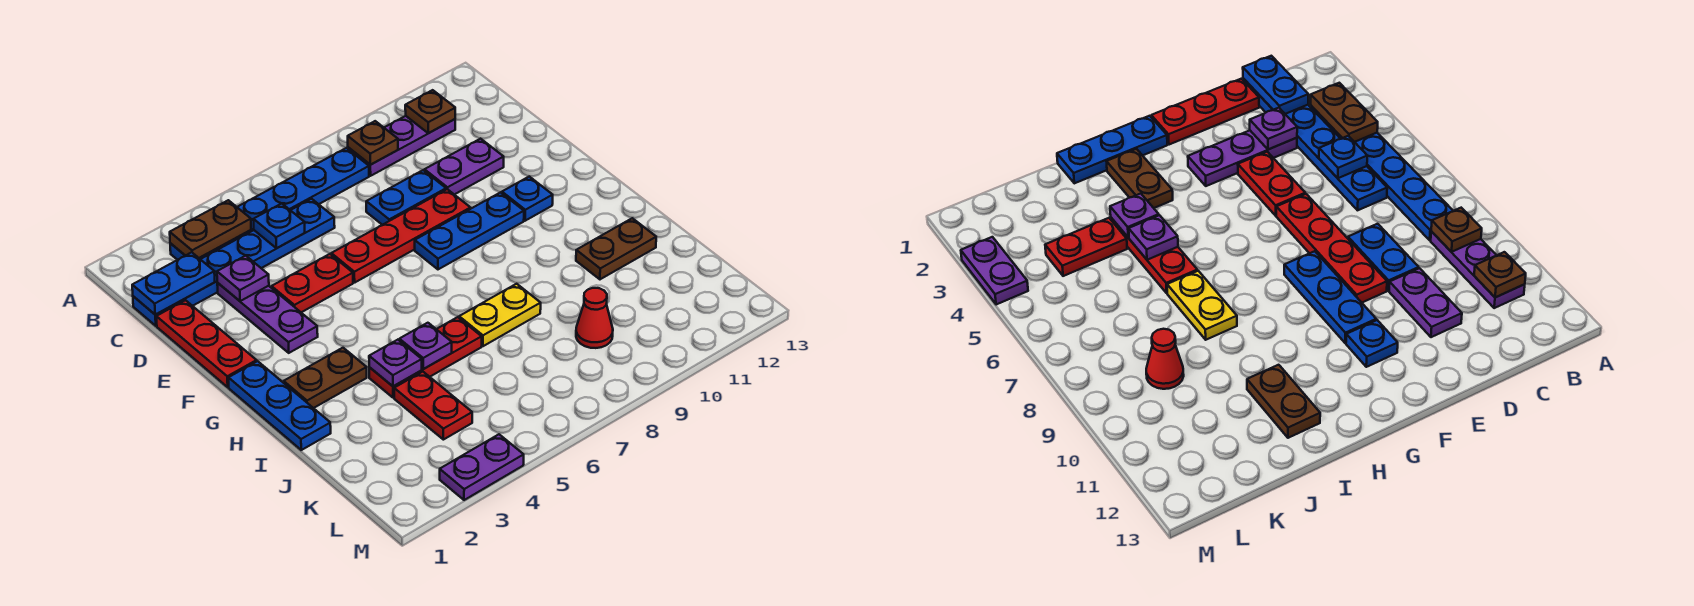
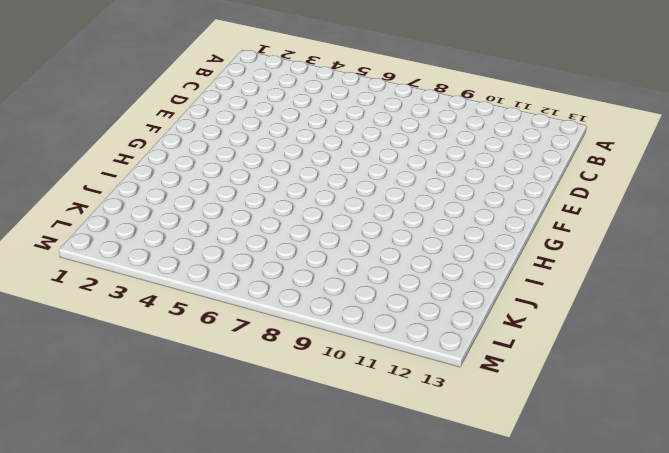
none -> blue 1x6 plate [170,148,369,260]
none -> purple 1x3 plate [348,116,455,176]
none -> blue 1x6 plate [133,199,335,326]

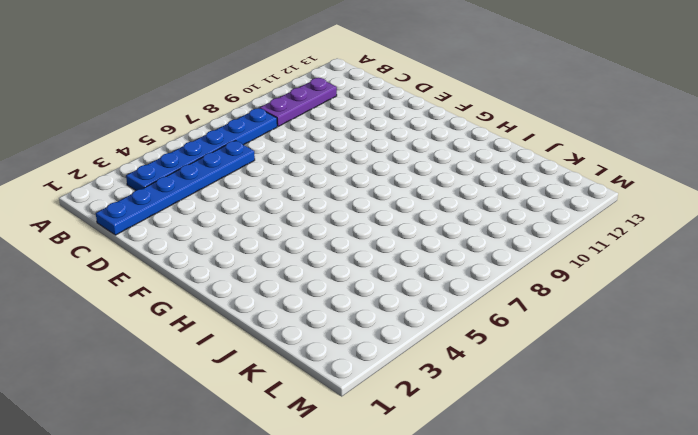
none -> red 1x3 plate [156,300,257,387]
none -> purple 1x3 plate [217,283,318,353]
none -> blue 1x2 plate [366,170,446,225]

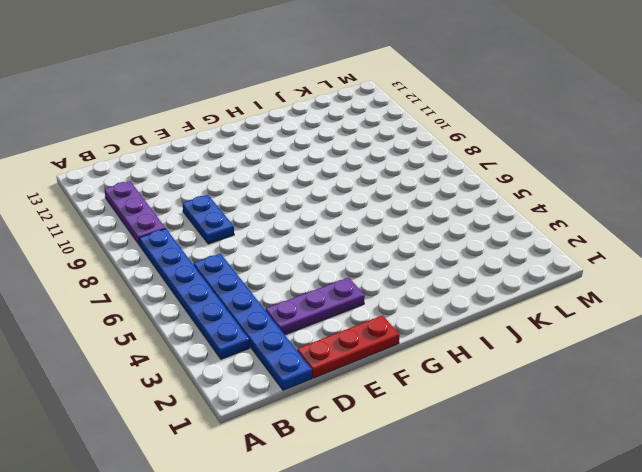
none -> purple 1x2 plate [425,139,504,195]
none -> red 1x2 plate [272,254,353,312]
none -> red 1x4 plate [331,189,470,283]

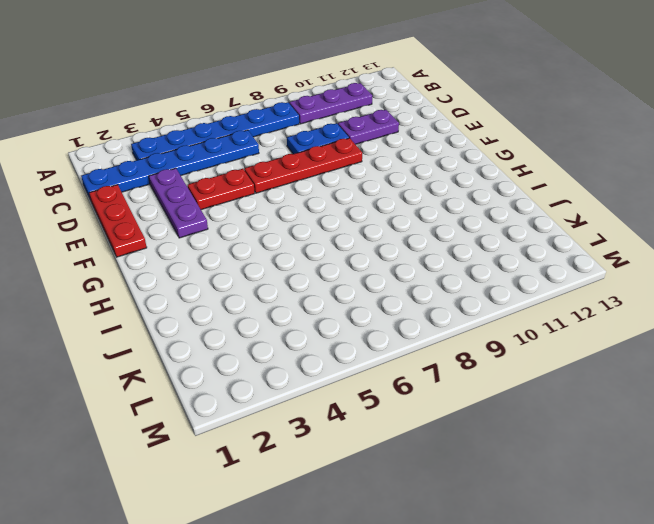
none -> blue 1x3 plate [415,193,524,269]
none -> blue 1x1 plate [502,176,553,221]
none -> blue 1x3 plate [228,361,331,450]

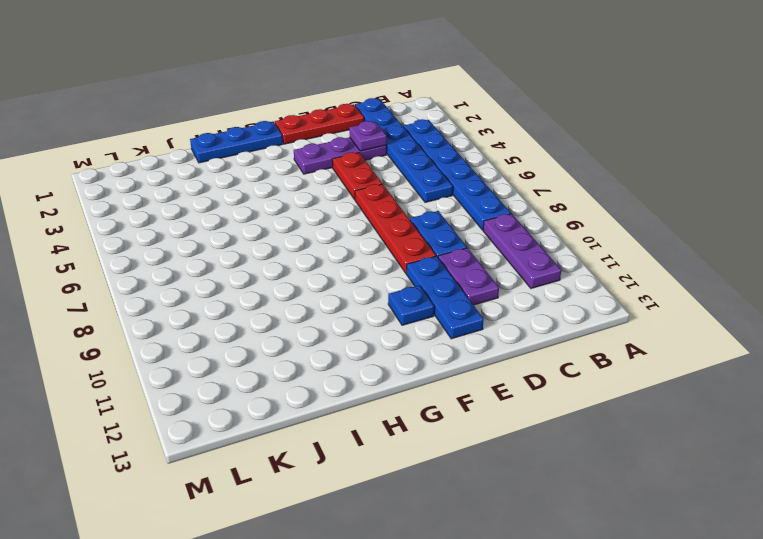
blue 1x3 plate [406,256,484,339] -> blue 1x3 plate moved to [415,193,524,269]
none -> brown 1x2 plate [284,348,367,408]
none -> red 1x3 plate [369,317,482,398]
none -> yellow 1x2 plate [459,284,541,346]

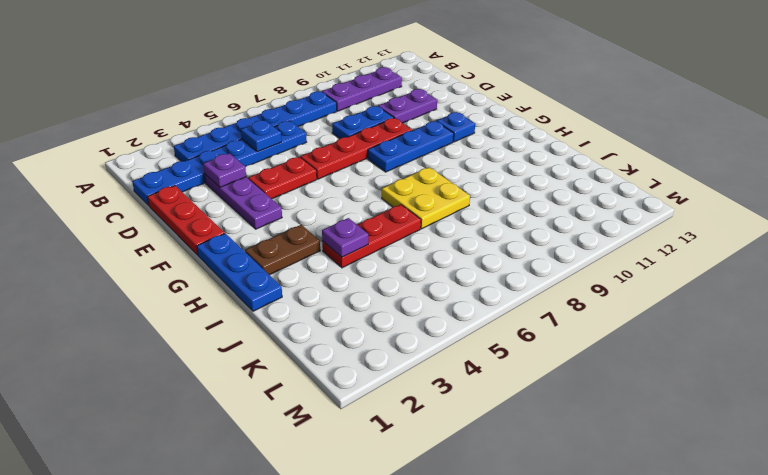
yellow 2x2 plate [382,167,470,229] -> yellow 1x2 plate [459,284,541,346]
none -> brown 1x2 plate [576,218,656,279]
none -> red 1x2 plate [394,372,472,440]
none -> red 1x1 cone [576,288,613,348]

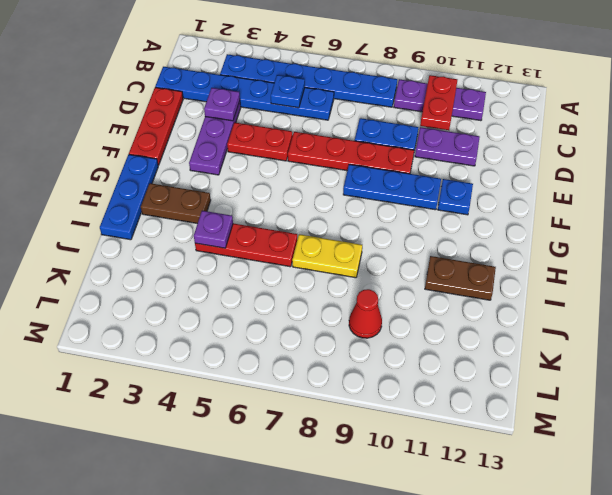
red 1x2 plate [420,75,457,130] -> red 1x2 plate moved to [394,372,472,440]
none -> purple 1x2 plate [440,434,524,500]
none -> brown 1x2 plate [170,200,251,258]
none -> brown 1x1 plate [348,121,398,165]

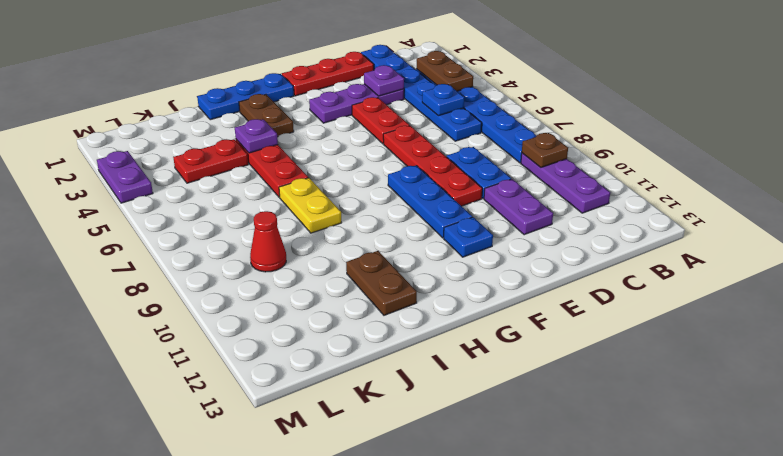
none -> brown 1x1 plate [405,90,455,133]
none -> blue 1x2 plate [132,252,215,315]
none -> purple 1x1 plate [399,323,452,369]

